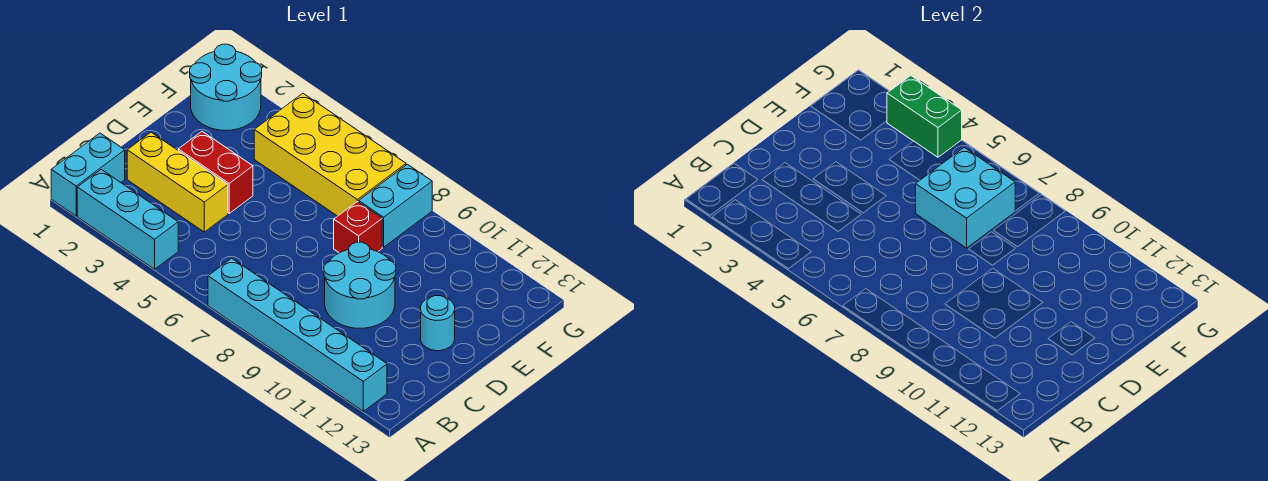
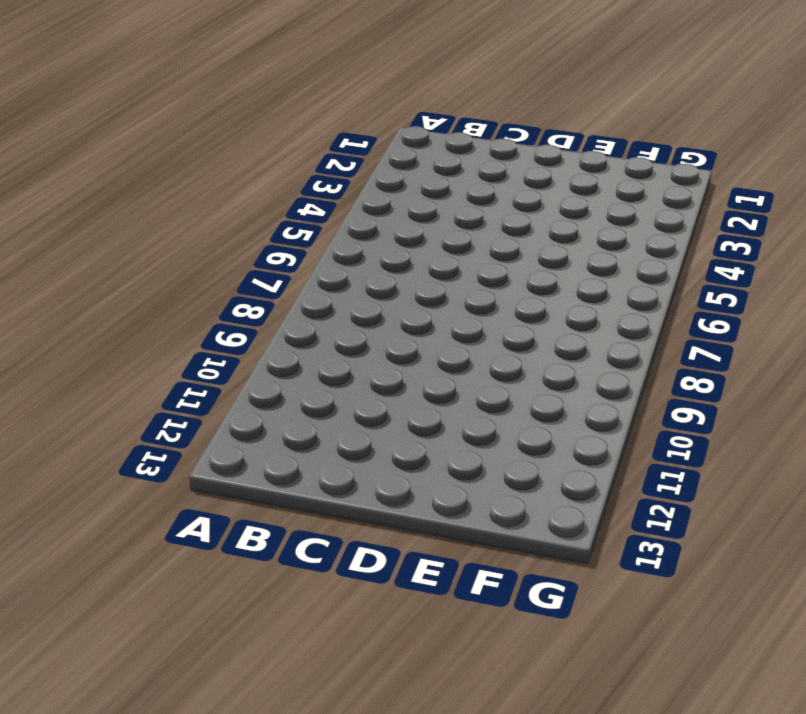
none -> cyan 1x2 brick [51,133,125,216]
none -> cyan 1x3 brick [77,170,178,269]
none -> cyan 1x6 brick [208,258,387,411]

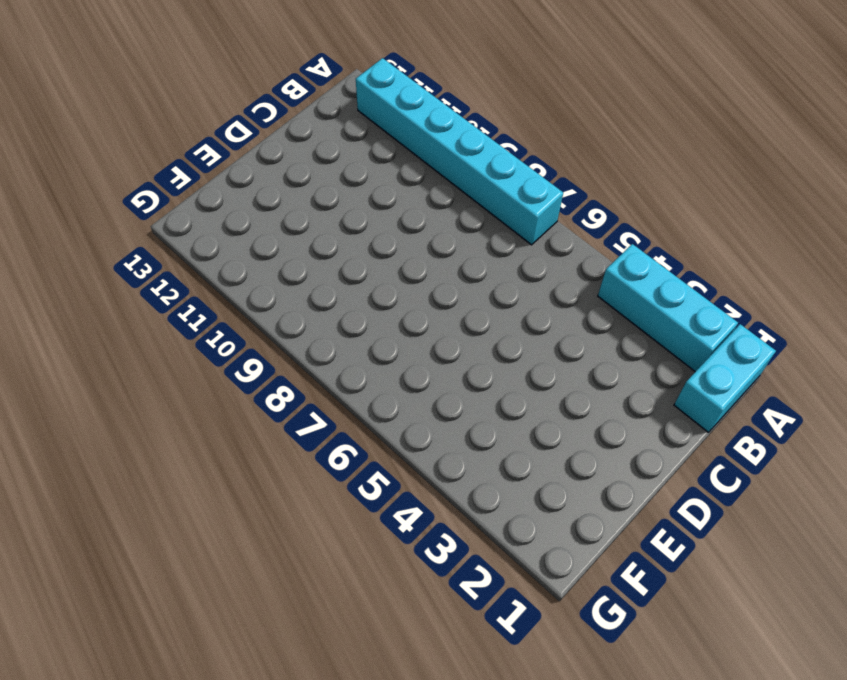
none -> yellow 1x3 brick [127,132,228,232]
none -> cyan 2x2 round brick [324,242,396,328]
none -> red 1x2 brick [178,132,253,213]

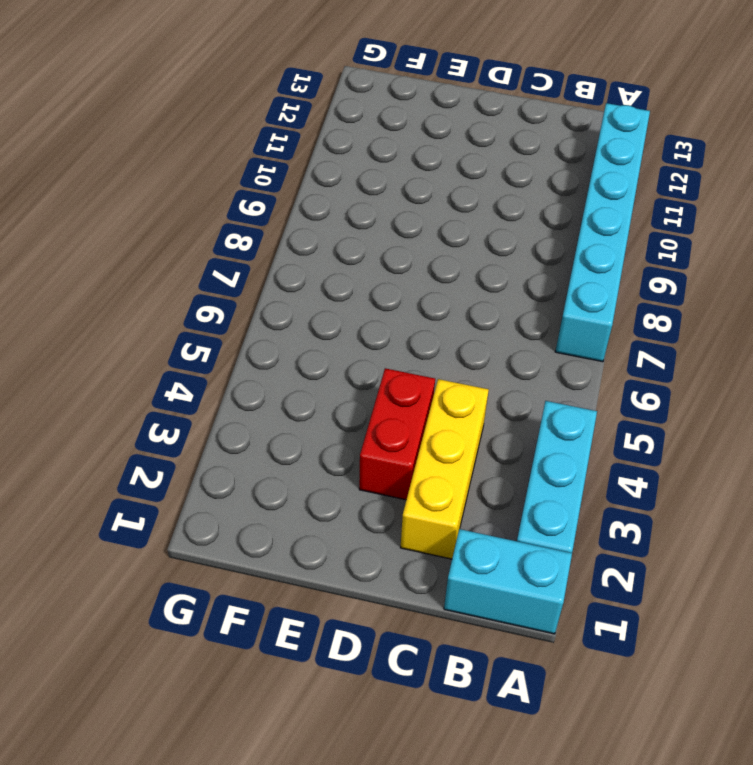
none -> cyan 2x2 round brick [324,242,396,328]
none -> cyan 1x1 round brick [421,296,455,351]
none -> red 1x1 brick [334,201,382,253]

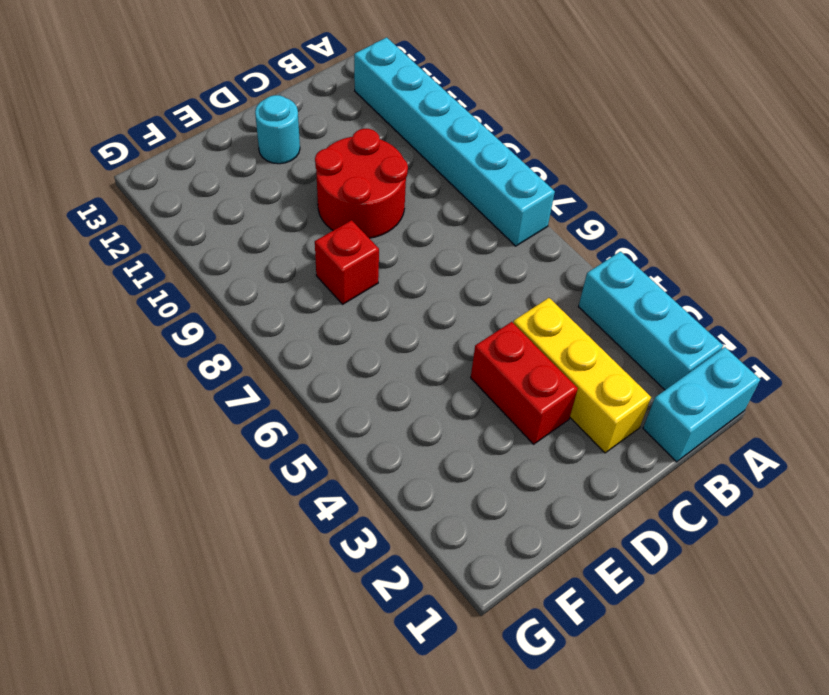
red 2x2 round brick [315,129,408,238] -> cyan 2x2 round brick [324,242,396,328]
none -> cyan 2x2 round brick [190,44,262,131]
none -> yellow 2x4 brick [254,93,406,216]
none -> cyan 1x2 brick [359,164,432,247]

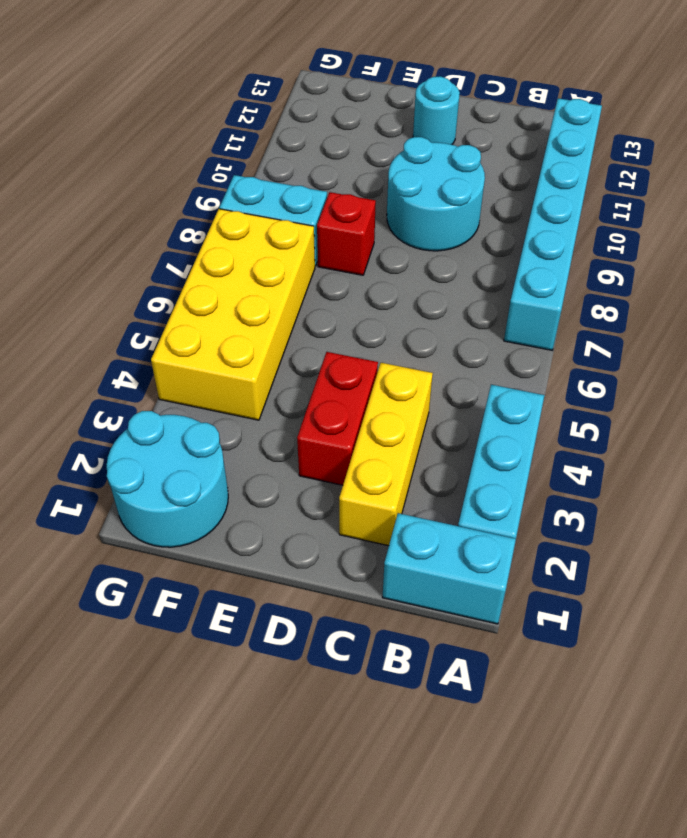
none -> cyan 2x2 brick [916,147,1015,248]
none -> green 1x2 brick [887,76,962,157]

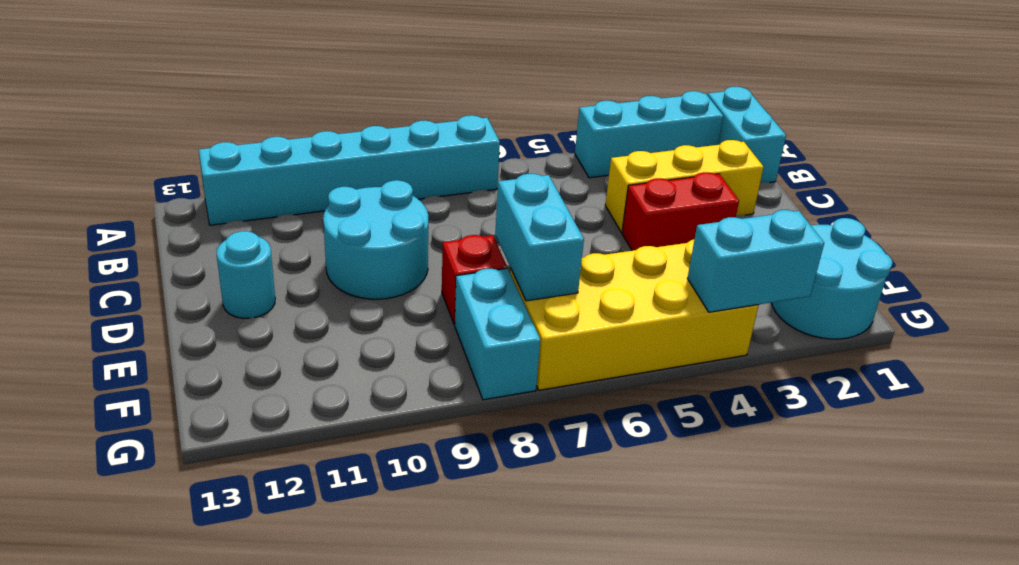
cyan 1x2 brick [495,174,584,301] -> cyan 2x2 brick [916,147,1015,248]
cyan 1x2 brick [687,210,824,312] -> green 1x2 brick [887,76,962,157]

